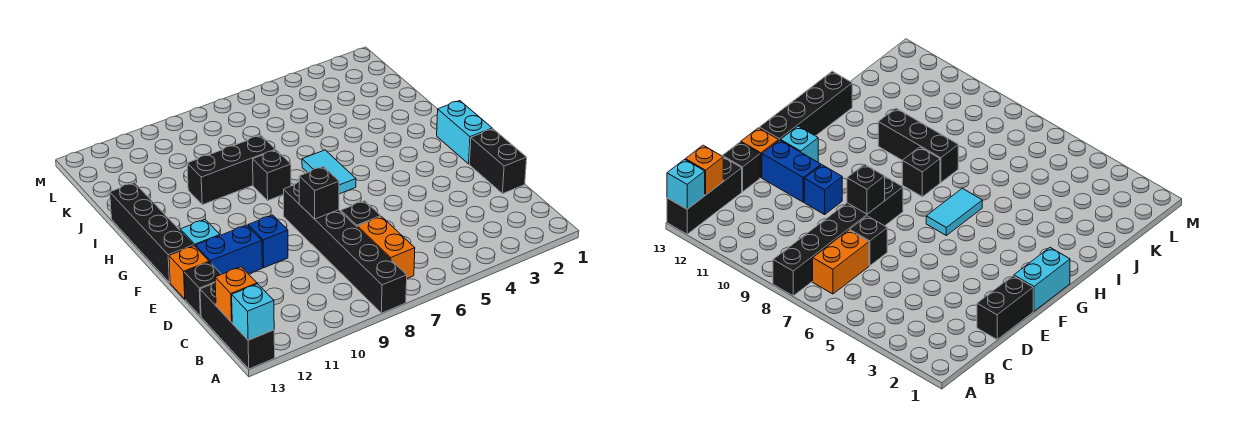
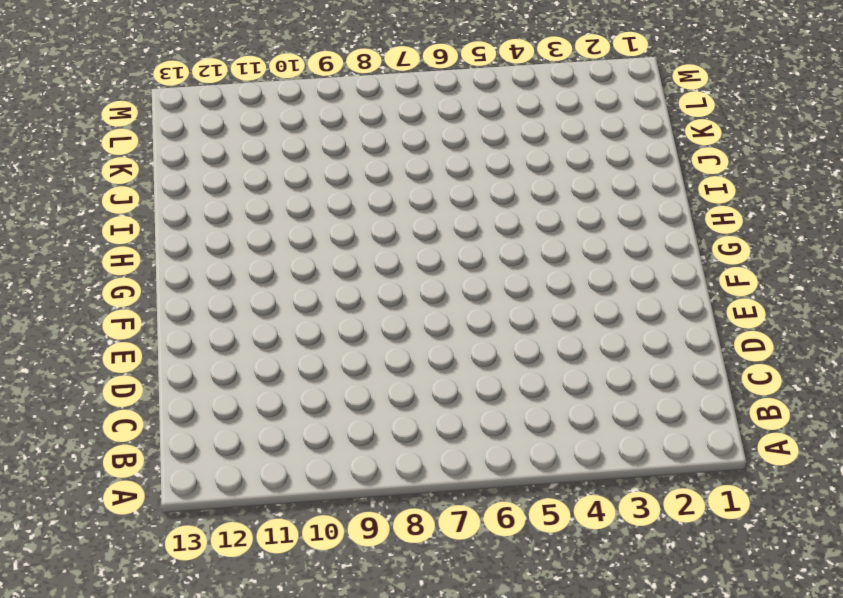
none -> black 1x6 brick [284,182,407,313]
none -> black 1x3 brick [200,283,275,369]
none -> orange 1x2 brick [357,217,415,278]

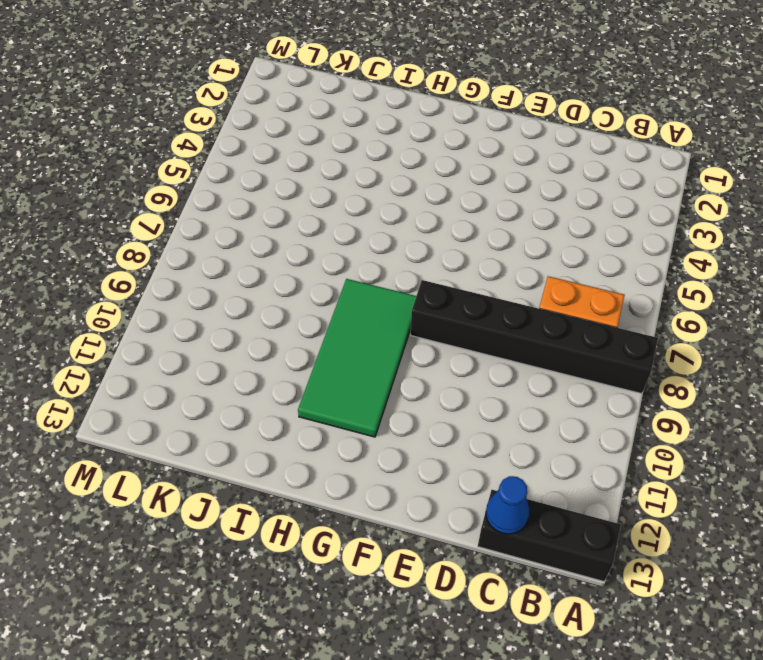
blue 1x1 cone [486,476,530,534] -> none
green 2x4 tile [298,279,416,437] -> black 1x1 brick [253,150,291,200]
none -> black 1x2 brick [469,129,527,194]
none -> black 1x1 brick [341,201,381,227]
none -> black 1x1 brick [184,262,221,316]

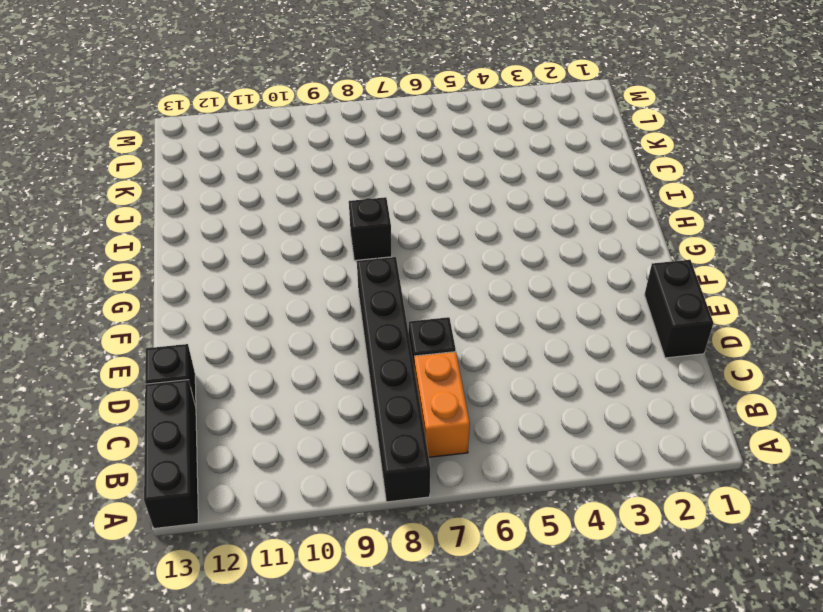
none -> blue 1x1 brick [248,215,288,268]
none -> blue 1x2 brick [196,225,262,274]
none -> orange 1x1 brick [169,246,209,299]

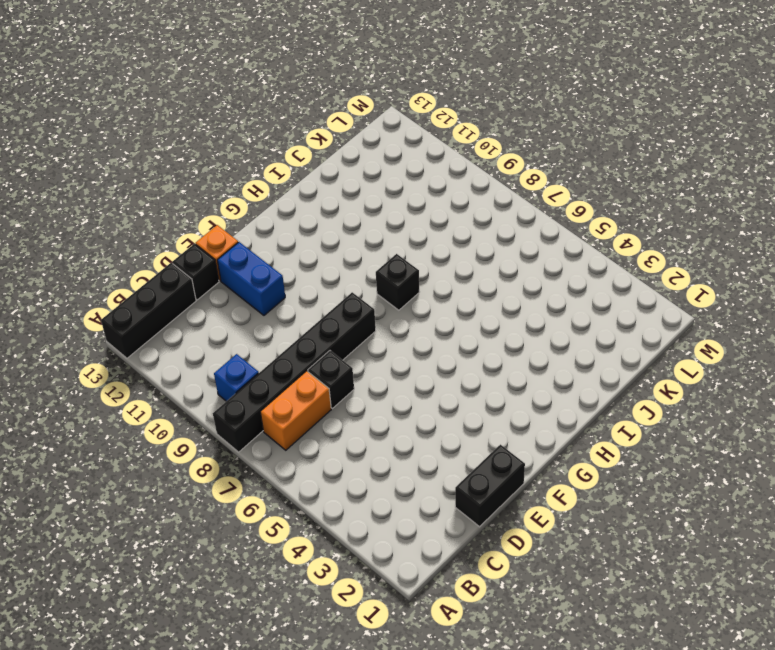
blue 1x1 brick [214,354,259,401] -> blue 1x1 brick moved to [248,215,288,268]
none -> cyan 1x2 brick [437,101,492,164]
none -> cyan 1x1 brick [180,220,220,247]
none -> black 1x4 brick [110,183,194,282]

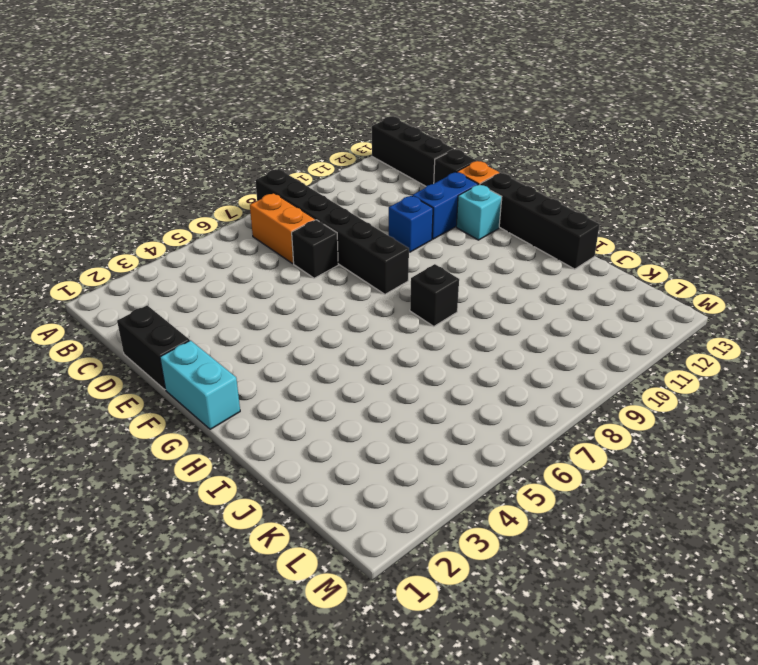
none -> cyan 1x2 tile [302,150,356,194]
none -> black 1x3 brick [187,136,276,205]
none -> cyan 1x1 brick [232,284,274,340]

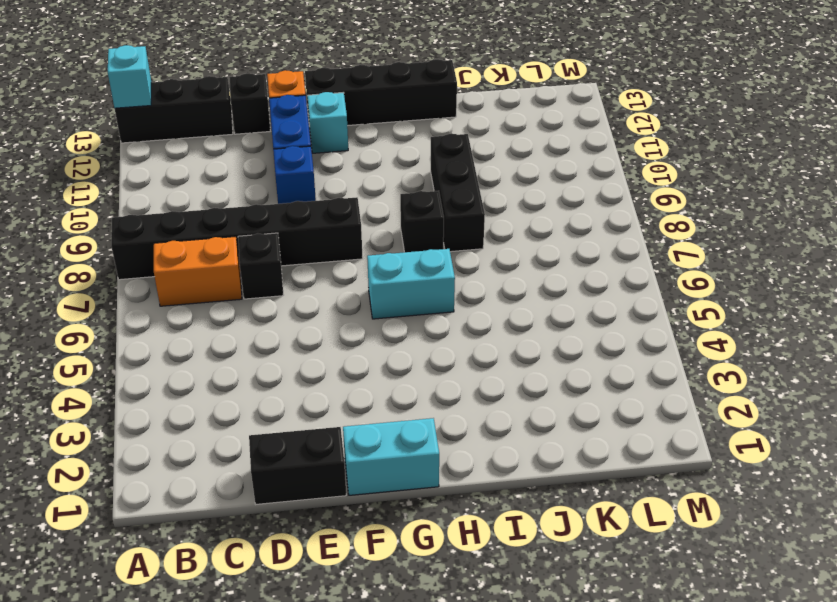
cyan 1x2 brick [367,249,455,319] -> cyan 1x2 tile [302,150,356,194]
none -> orange 1x1 brick [215,267,257,322]
none -> black 1x1 brick [299,167,339,219]

